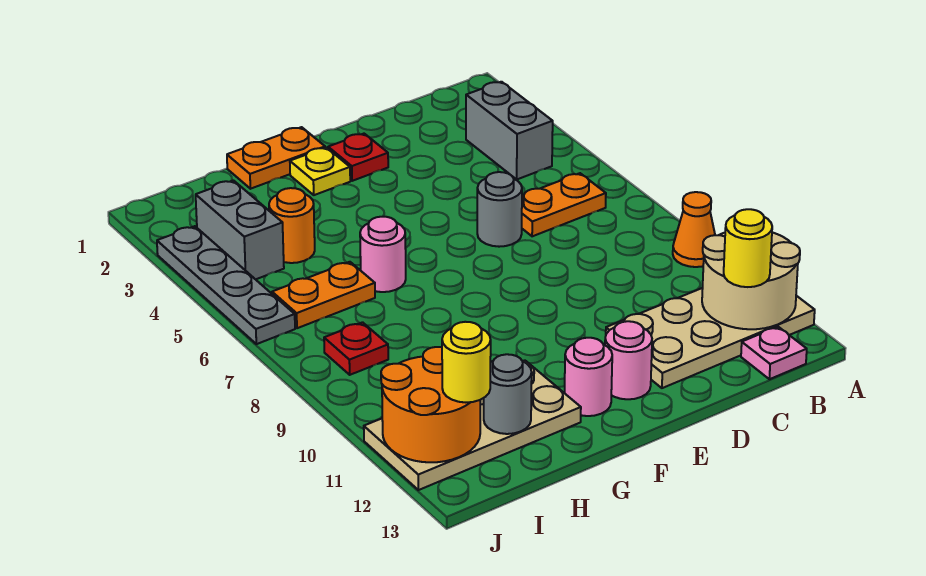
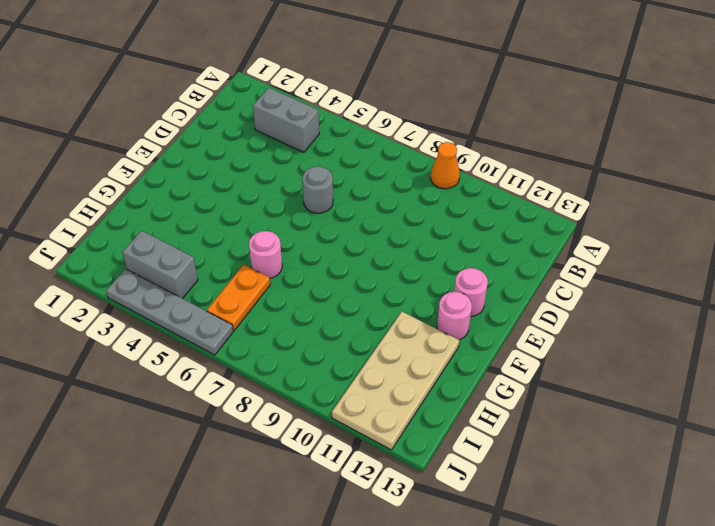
none -> tan 2x4 plate [606,288,815,388]
none -> orange 1x2 plate [522,173,606,236]
none -> pink 1x1 plate [741,327,807,379]

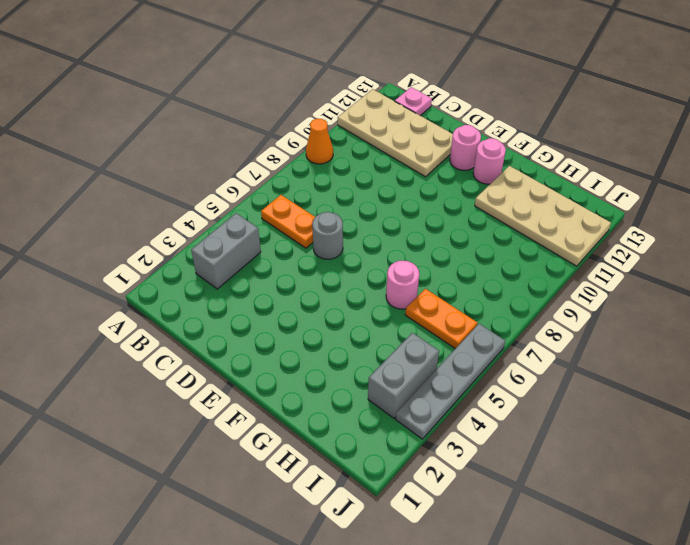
none -> red 1x1 plate [328,134,388,181]
none -> orange 1x2 plate [227,127,325,189]
none -> yellow 1x1 plate [290,148,350,195]

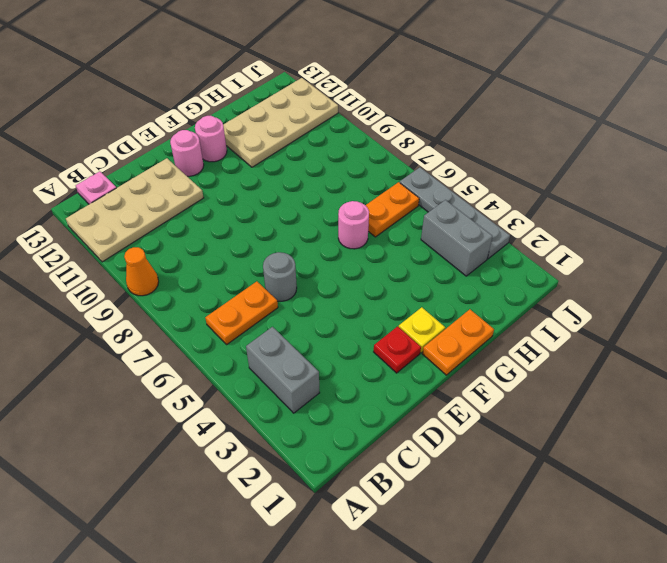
none -> orange 1x1 round brick [269,188,315,263]
none -> red 1x1 plate [324,322,388,375]
none -> tan 2x2 round brick [702,232,800,329]

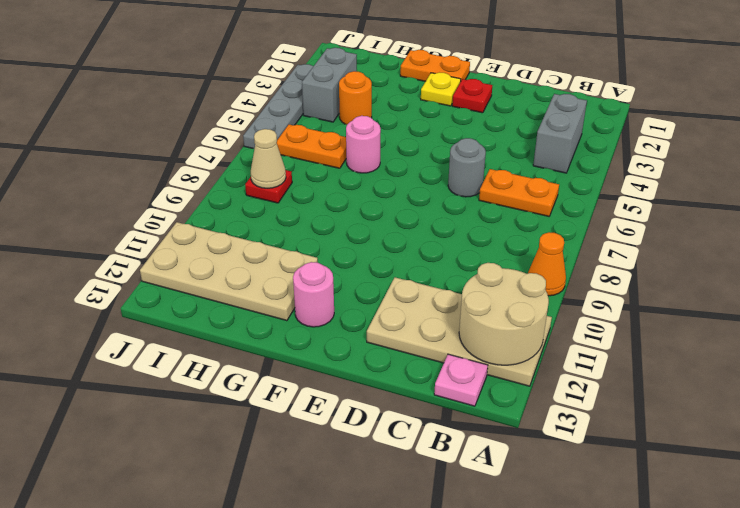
tan 1x1 cone [251,129,286,188] -> none
none -> pink 1x1 round brick [605,321,652,399]
none -> grey 1x1 round brick [484,354,532,434]
none -> orange 2x2 round brick [381,347,480,462]

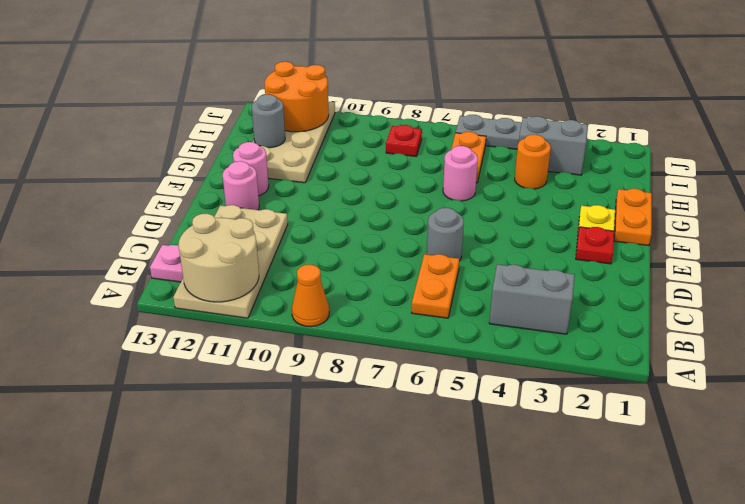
none -> yellow 1x1 round brick [724,209,772,287]
none -> yellow 1x1 round brick [442,322,491,402]

